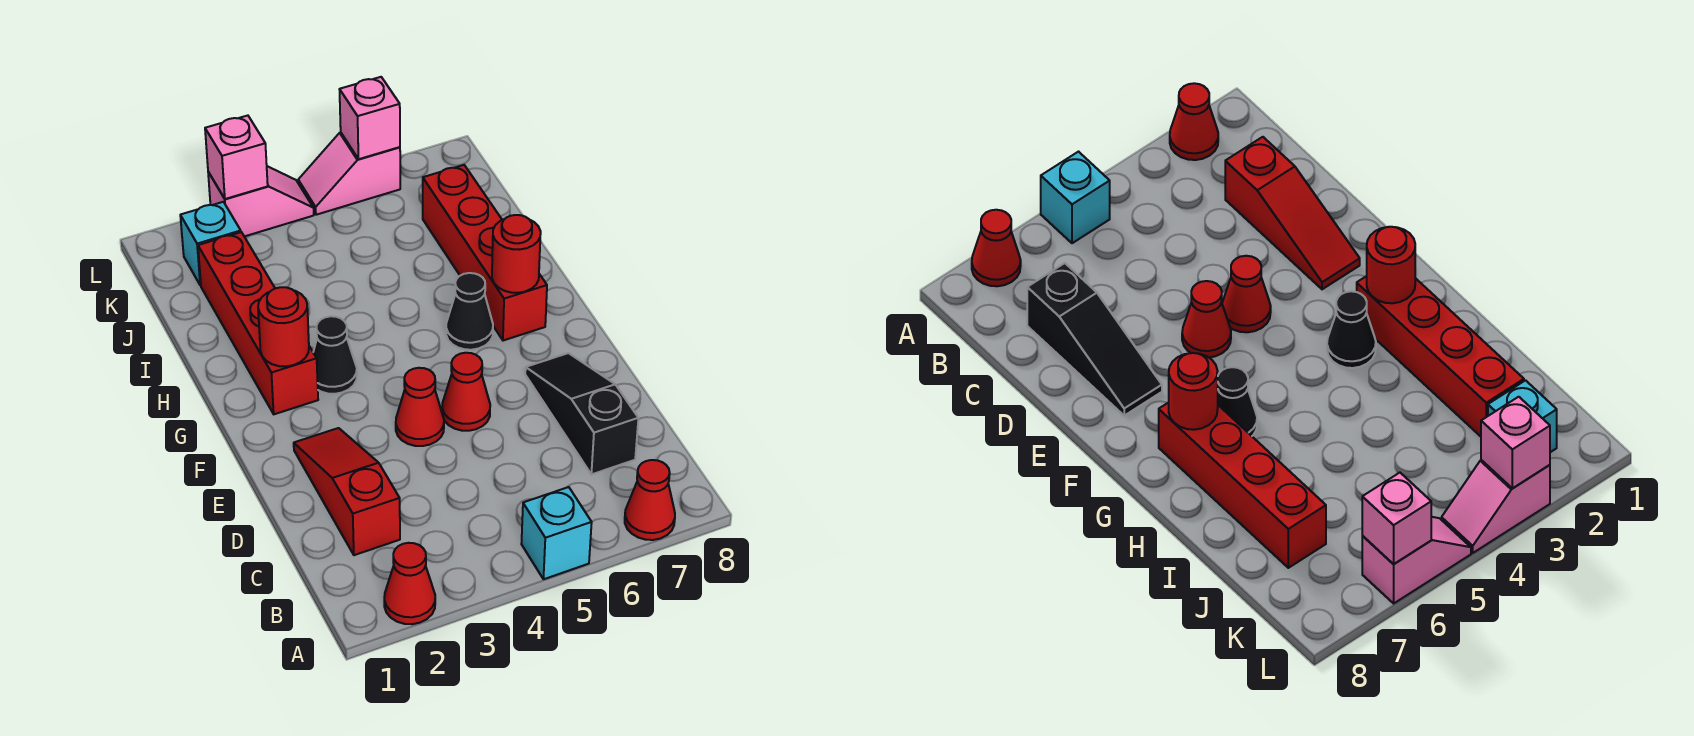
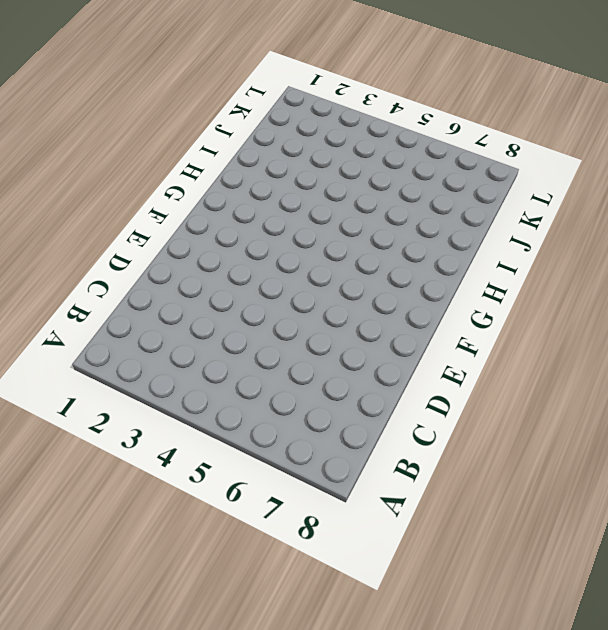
none -> red 1x1 cone [384,543,435,624]
none -> cyan 1x1 brick [521,487,592,579]
none -> red 1x1 cone [625,460,675,540]

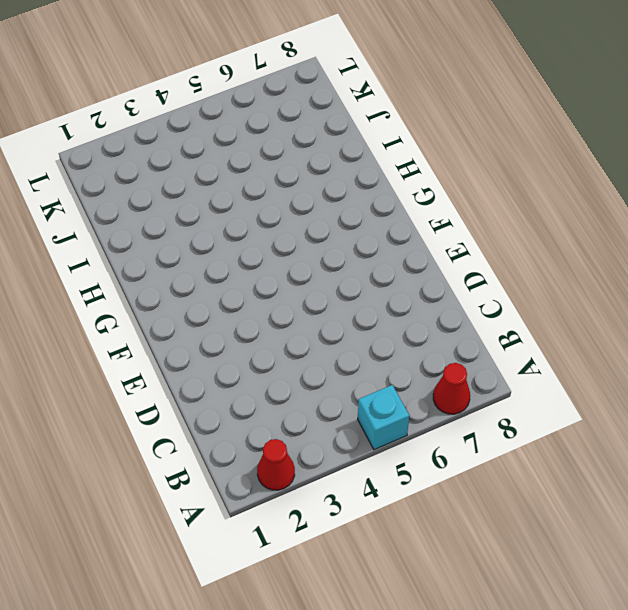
none -> red 1x3 slope [294,428,400,555]
none -> black 1x3 slope [525,353,638,474]
none -> red 1x1 cone [396,368,444,446]

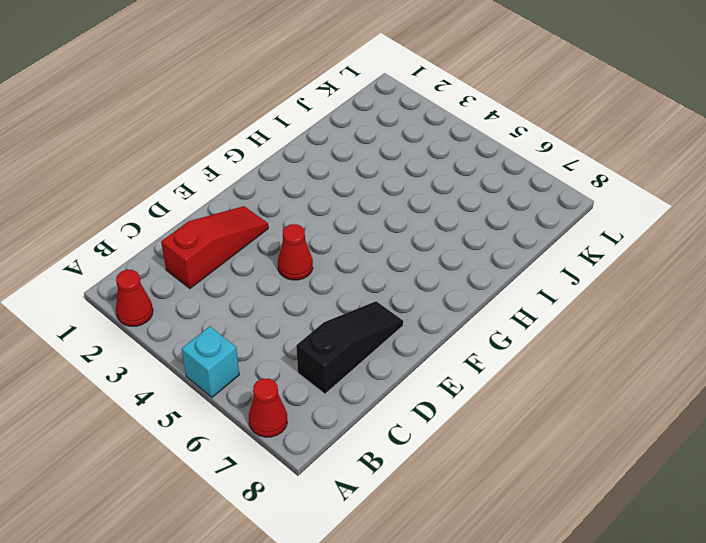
none -> red 1x1 cone [442,353,490,431]
none -> red 1x4 brick [198,232,318,414]
none -> black 1x1 cone [313,316,357,394]

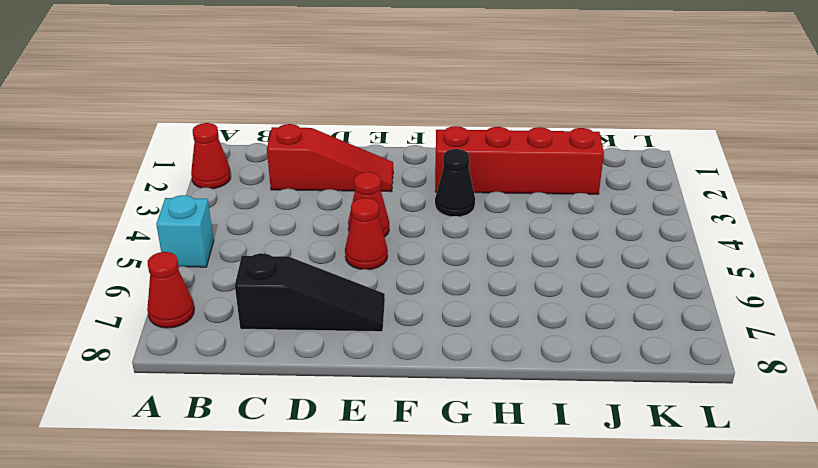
none -> black 1x1 cone [446,273,493,350]
none -> red 1x4 brick [423,165,547,341]
none -> cyan 1x1 brick [180,202,241,286]

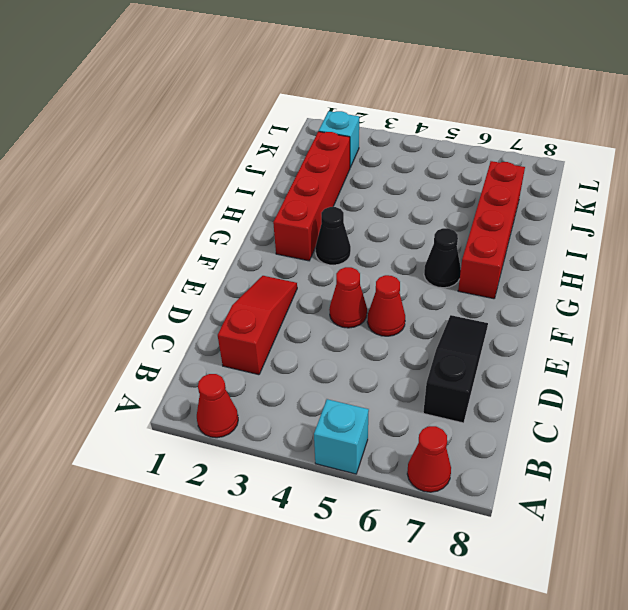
none -> pink 1x2 slope [208,166,314,237]
none -> pink 1x2 slope [298,132,400,215]
none -> red 1x1 round brick [258,287,309,366]

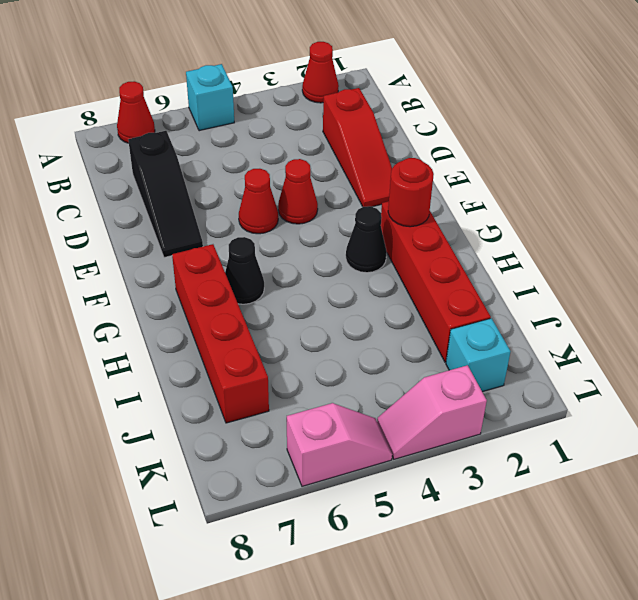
none -> red 1x1 round brick [492,215,541,293]
none -> pink 1x1 brick [205,116,268,199]
none -> pink 1x1 brick [339,77,400,159]

